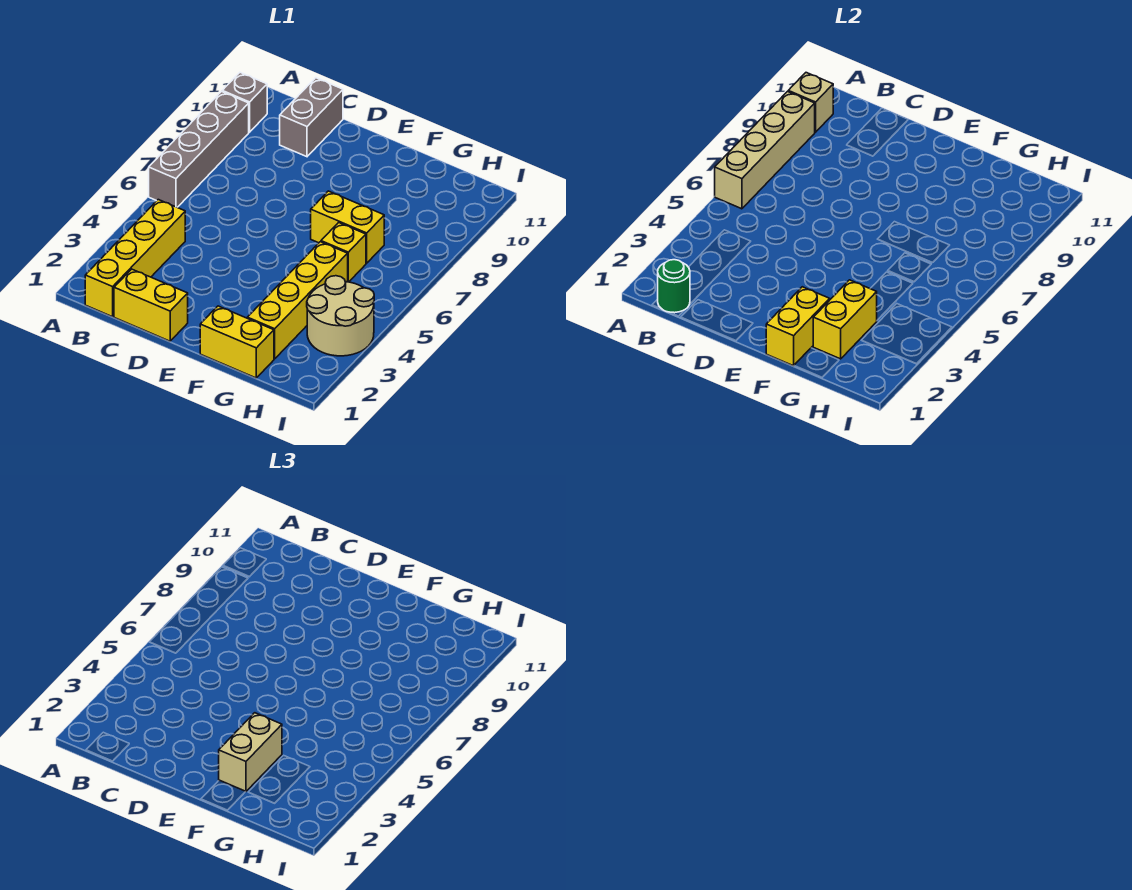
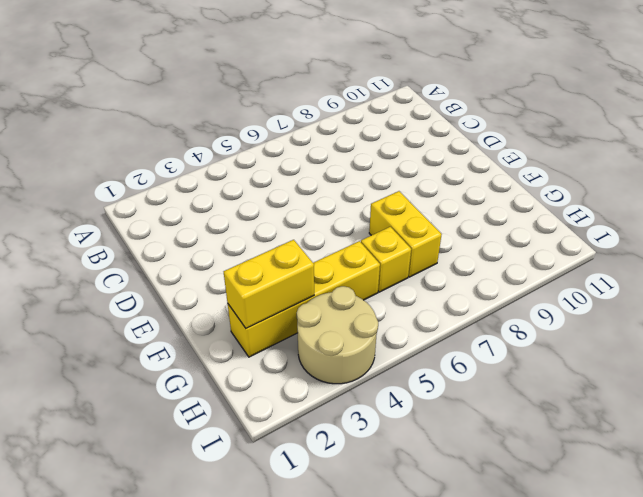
none -> grey 1x4 brick [149,92,249,207]
none -> grey 1x1 brick [222,73,267,132]
none -> yellow 1x4 brick [85,200,185,317]

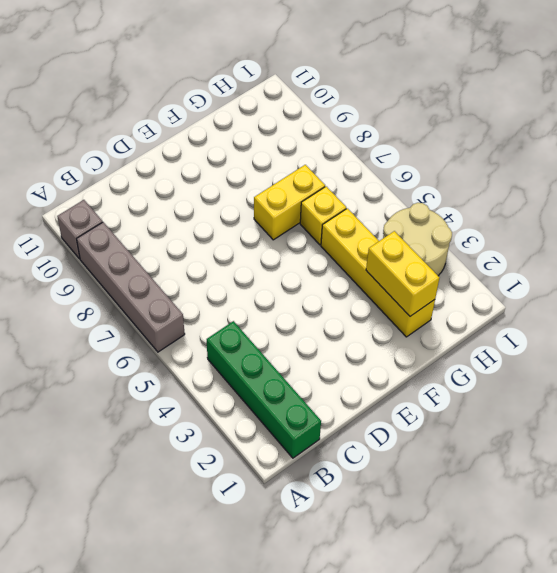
green 1x4 brick [207,321,321,458] -> yellow 1x4 brick [85,200,185,317]
none -> yellow 1x2 brick [114,269,188,341]
none -> grey 1x2 brick [280,78,343,157]
none -> yellow 1x2 brick [200,306,274,378]

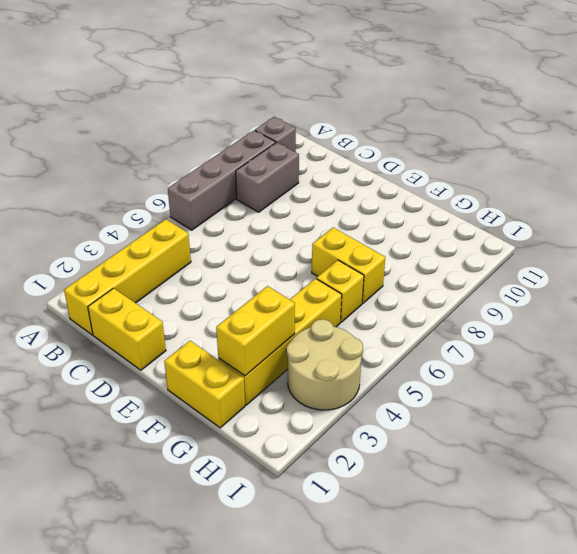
grey 1x2 brick [236,142,299,212] -> grey 1x2 brick moved to [280,78,343,157]
none -> tan 1x4 brick [715,92,815,209]
none -> tan 1x1 brick [788,73,833,132]
none -> green 1x1 round brick [658,260,690,313]

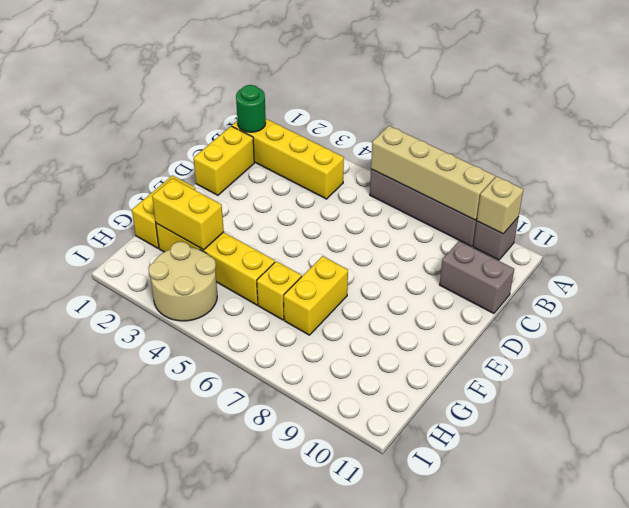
none -> yellow 1x2 brick [766,287,830,366]
none -> tan 1x2 brick [219,713,282,792]

